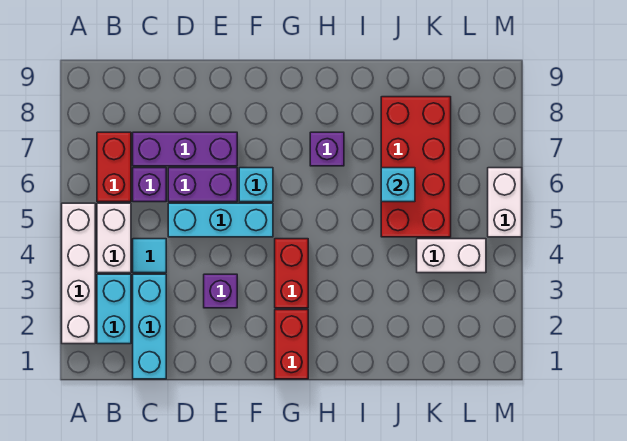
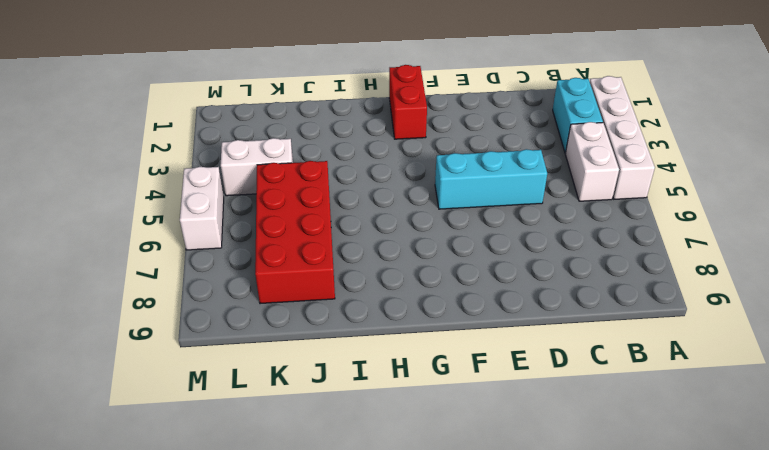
none -> red 1x2 brick [97,132,131,202]
none -> cyan 1x3 brick [133,274,166,379]
none -> cyan 1x1 tile [133,239,166,273]

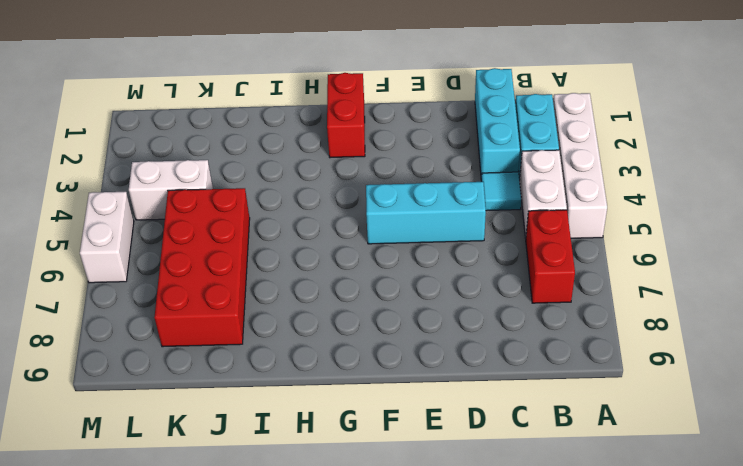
none -> purple 1x1 brick [133,168,166,202]
none -> purple 1x3 brick [133,132,237,166]
none -> purple 1x2 brick [168,168,237,202]

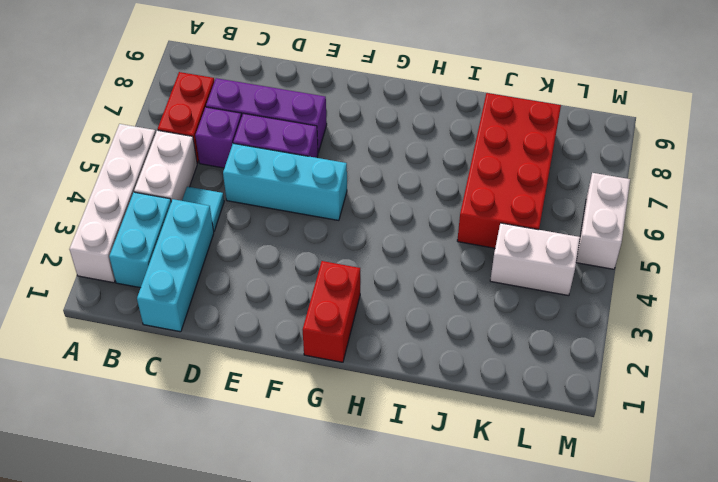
none -> purple 1x1 brick [204,274,237,308]
none -> cyan 1x1 brick [239,168,273,202]
none -> red 1x2 brick [275,239,308,308]

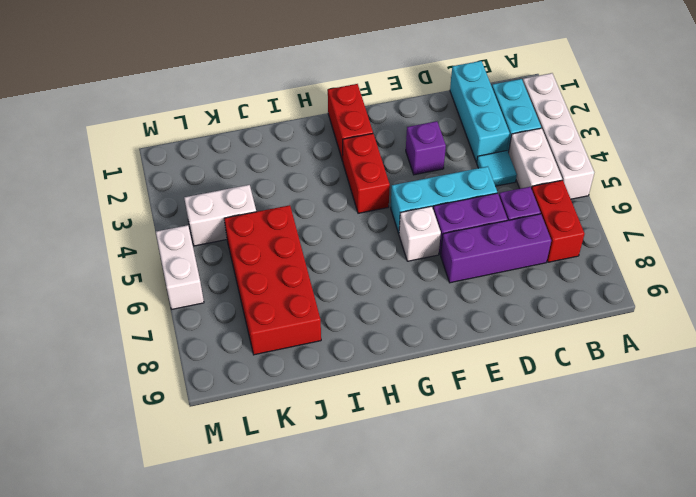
white 1x1 brick [399,206,441,261] -> cyan 1x1 brick [239,168,273,202]
none -> purple 1x1 brick [310,132,344,166]
none -> cyan 1x1 brick [381,168,415,202]

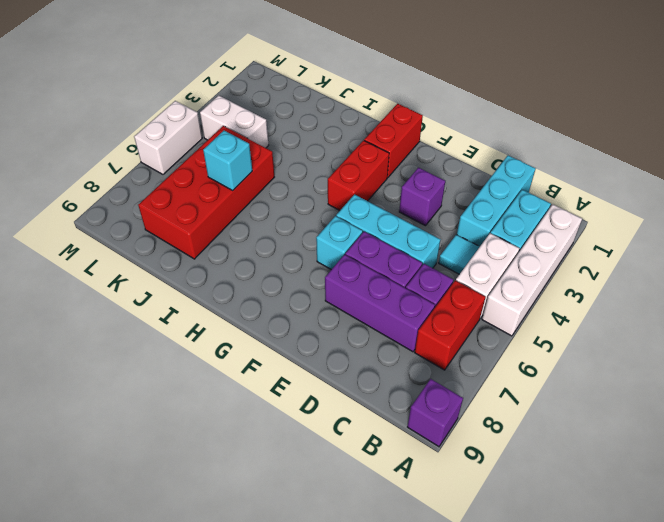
purple 1x1 brick [408,379,463,447] -> purple 1x1 brick moved to [310,132,344,166]

